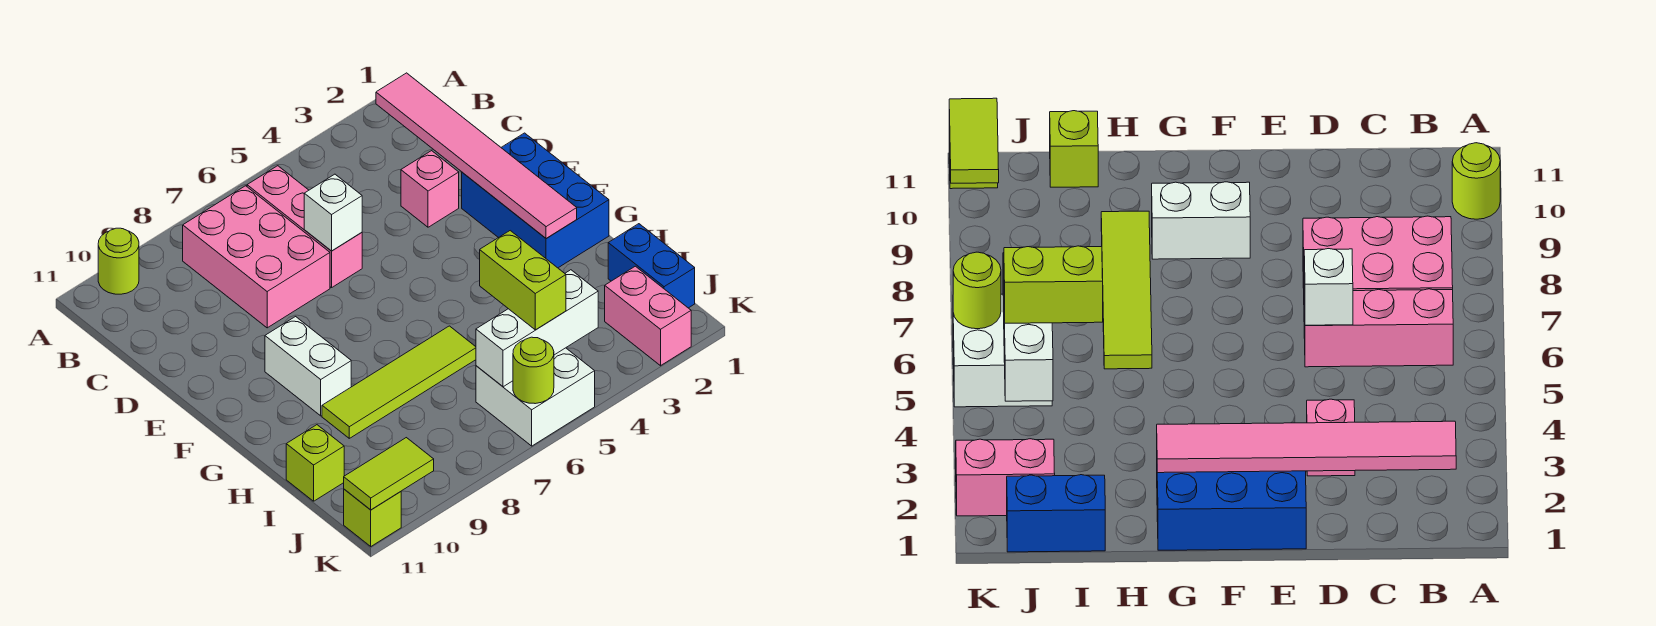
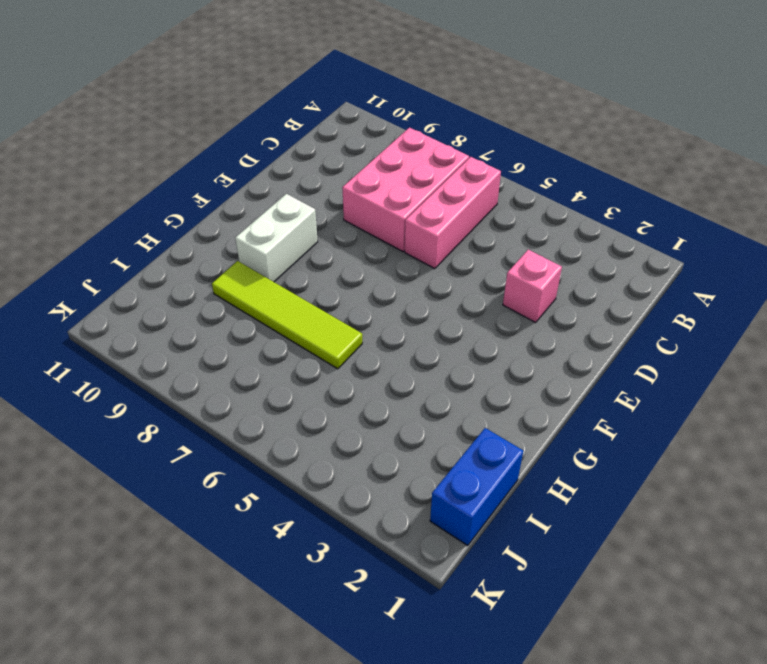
none -> lime 1x1 round brick [98,228,139,294]
none -> blue 2x3 brick [462,133,609,268]
none -> lime 1x1 brick [286,425,344,501]

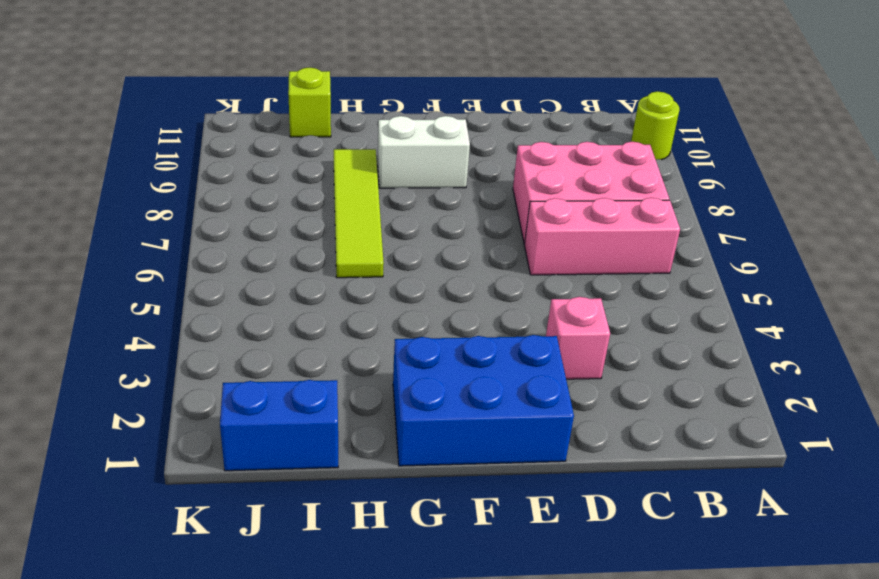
none -> pink 1x2 brick [605,266,691,366]
none -> white 2x2 brick [476,348,595,446]
none -> lime 1x1 brick [344,489,401,546]

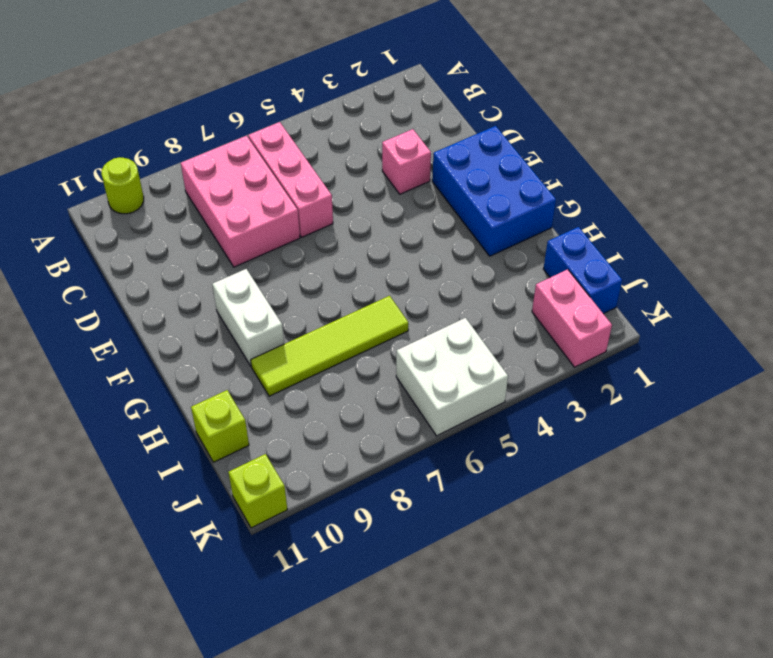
none -> pink 1x6 tile [376,73,577,239]
none -> white 1x1 brick [304,174,362,251]
none -> white 1x3 brick [476,270,598,387]

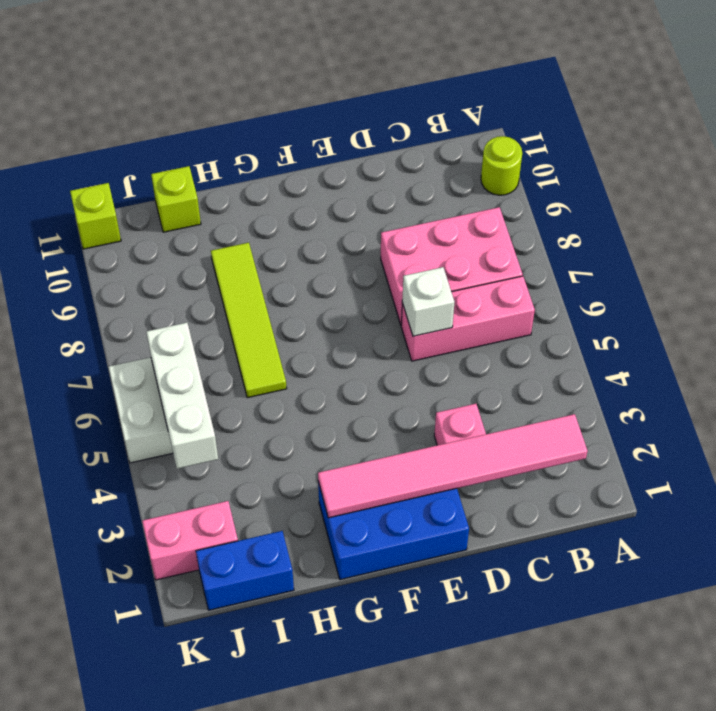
none -> white 1x2 brick [265,317,351,416]
none -> lime 1x1 round brick [513,337,554,404]
none -> lime 1x2 tile [344,438,434,510]

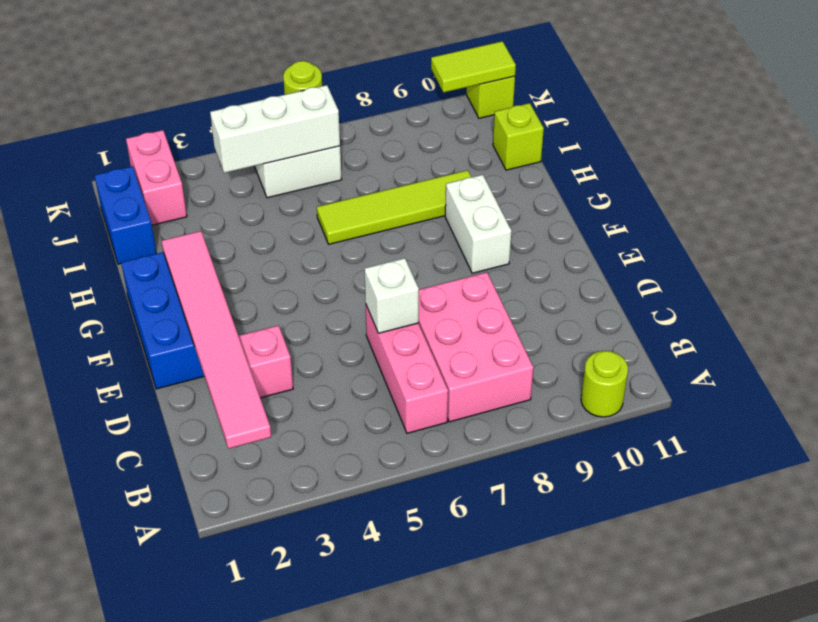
none -> lime 1x2 brick [480,231,566,330]

